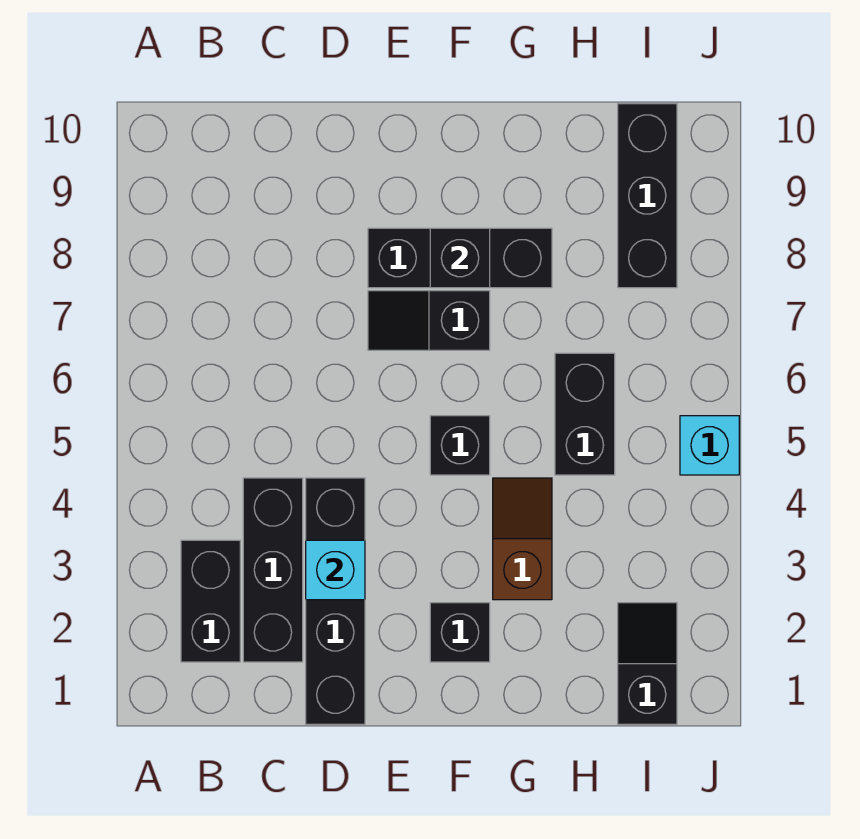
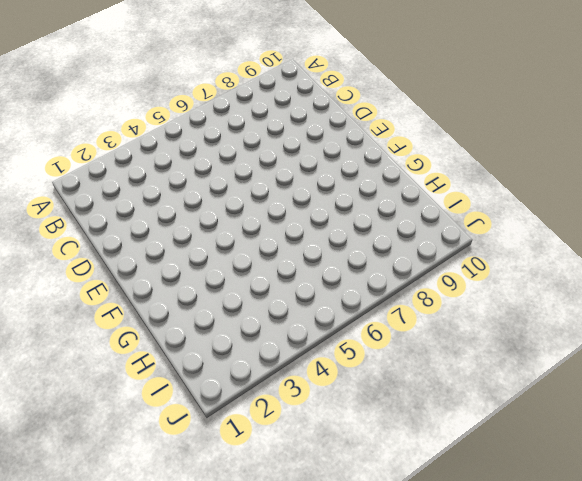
none -> black 1x2 brick [181,540,240,662]
none -> black 1x3 brick [243,478,303,662]
none -> black 1x4 brick [306,478,365,724]

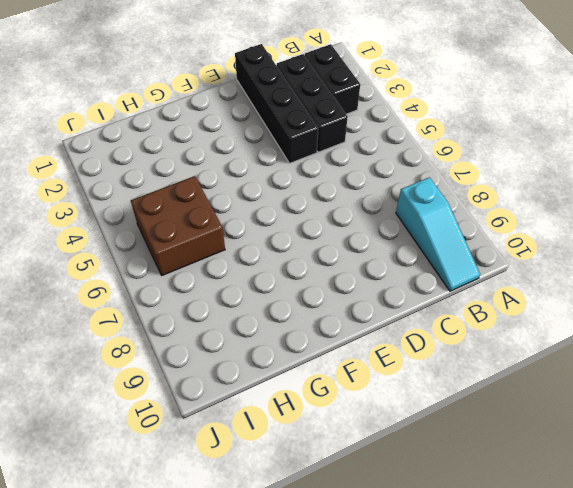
cyan 1x3 slope [396,177,480,291] -> none
brown 2x2 brick [131,176,225,275] -> black 1x2 brick [555,353,615,475]
none -> black 1x2 slope [368,291,490,350]
none -> black 1x3 brick [368,228,552,288]
none -> black 1x1 brick [430,603,490,662]

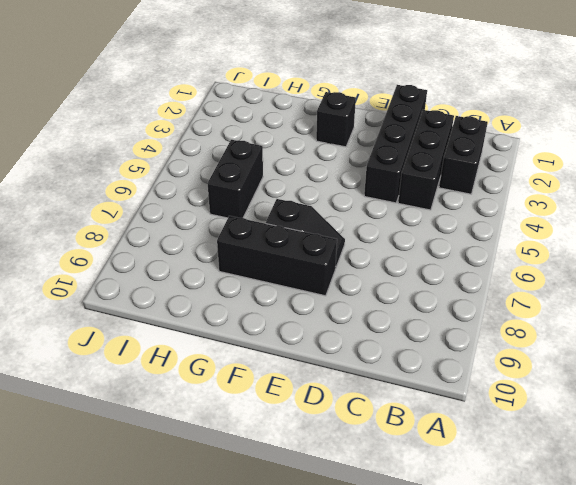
none -> black 1x1 brick [430,416,490,475]
none -> brown 1x2 slope [493,478,552,600]
none -> black 1x2 slope [618,603,677,724]

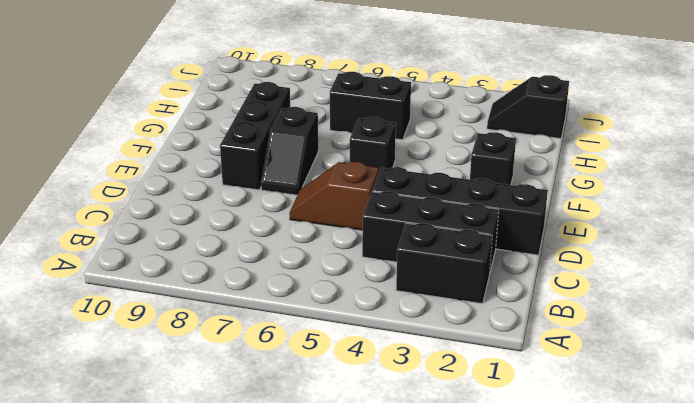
brown 1x2 slope [290,162,379,230] -> brown 1x2 slope moved to [493,478,552,600]
none -> black 1x3 brick [618,104,677,288]
none -> cyan 1x1 brick [680,416,739,475]
none -> cyan 1x1 brick [306,540,365,600]

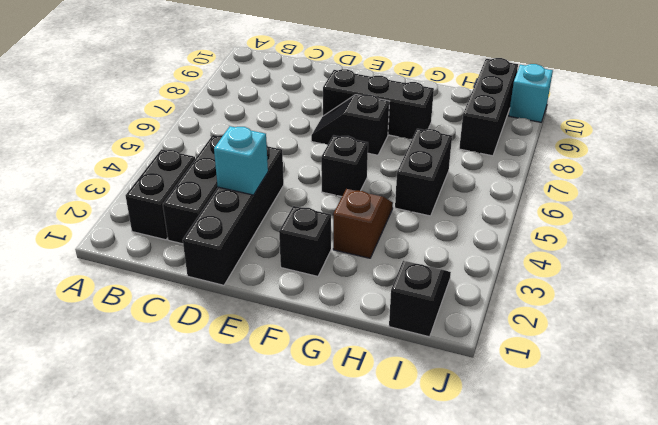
cyan 1x1 brick [509,64,553,122] -> cyan 1x1 brick moved to [680,416,739,475]
none -> black 1x1 brick [430,228,490,288]

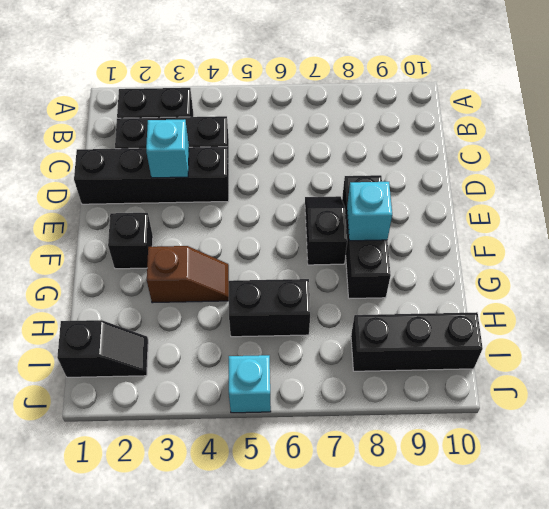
cyan 1x1 brick [347,182,392,241] -> black 1x1 brick [430,228,490,288]
none -> black 1x1 brick [430,416,490,475]

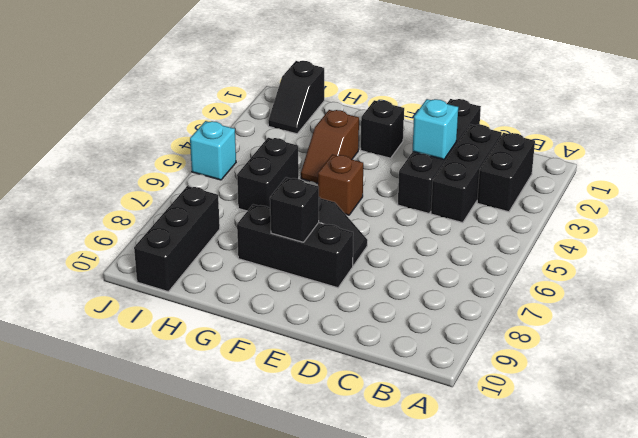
brown 1x1 brick [318,154,363,215] -> black 1x1 brick [430,416,490,475]

